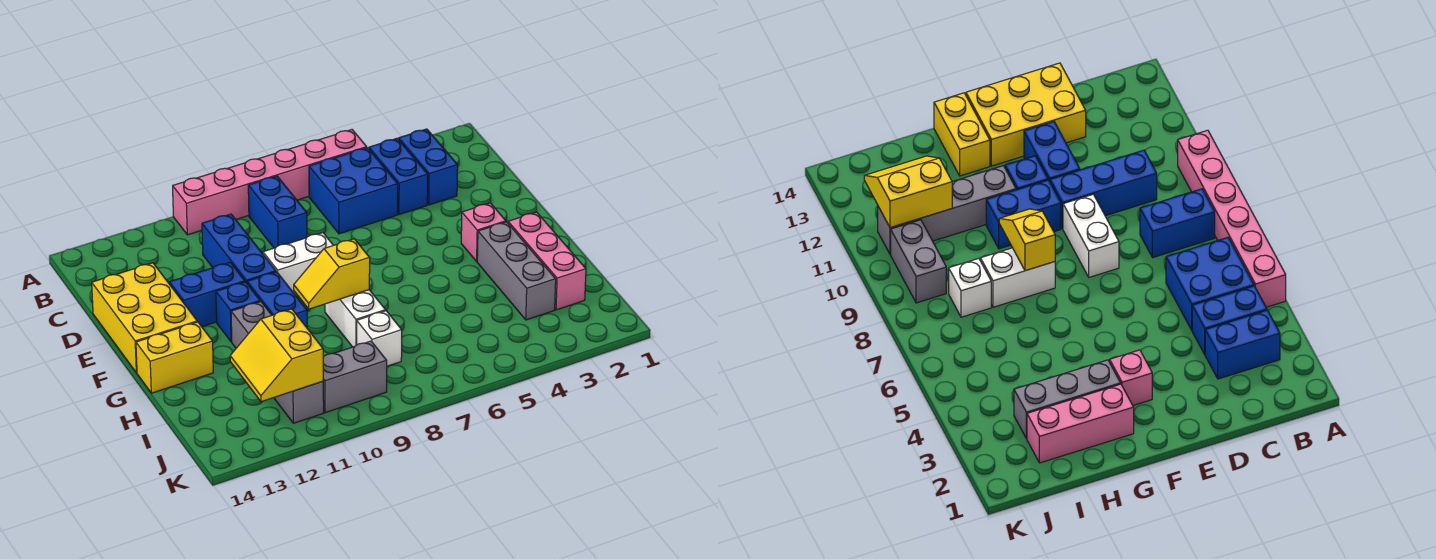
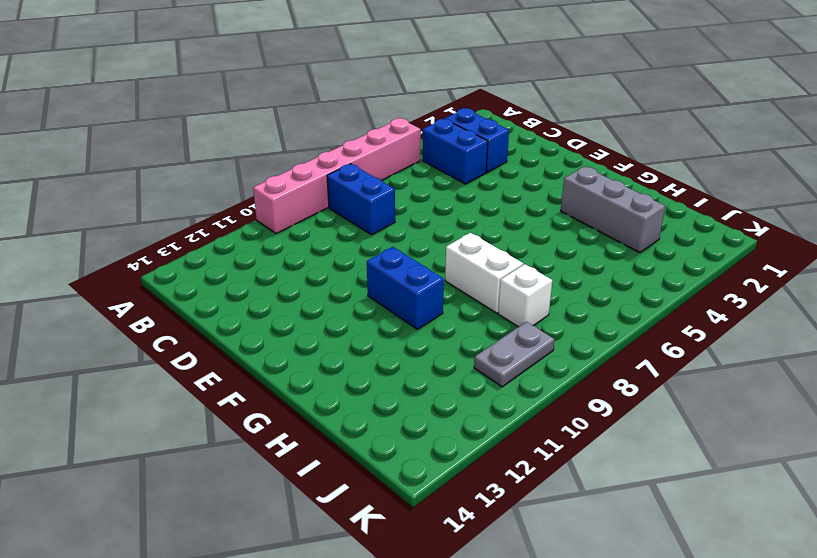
grey 1x2 plate [474,322,555,387] -> grey 1x2 brick [323,341,387,413]
none -> blue 2x2 brick [309,148,398,234]
none -> blue 1x3 brick [202,214,276,283]
none -> yellow 2x3 brick [92,263,197,373]

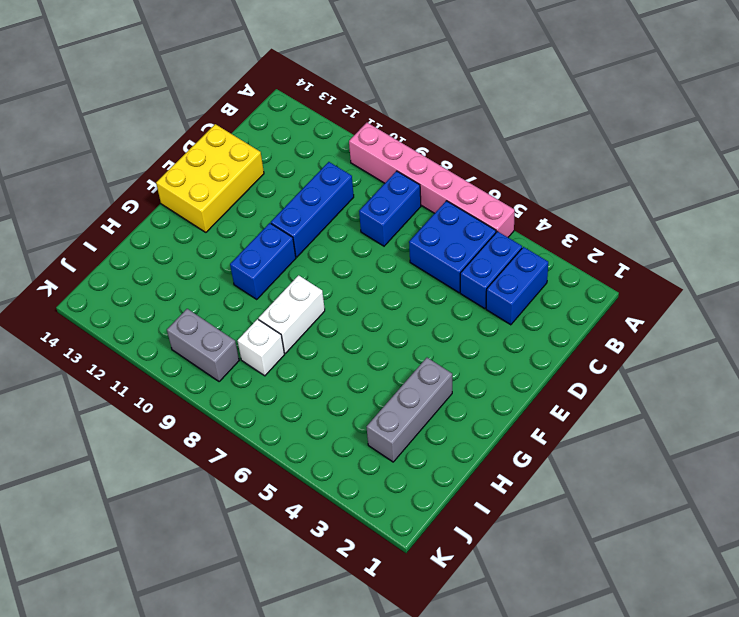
none -> white 1x2 brick [263,233,333,296]
none -> blue 1x2 brick [169,262,245,327]
none -> pink 1x1 brick [461,203,506,261]

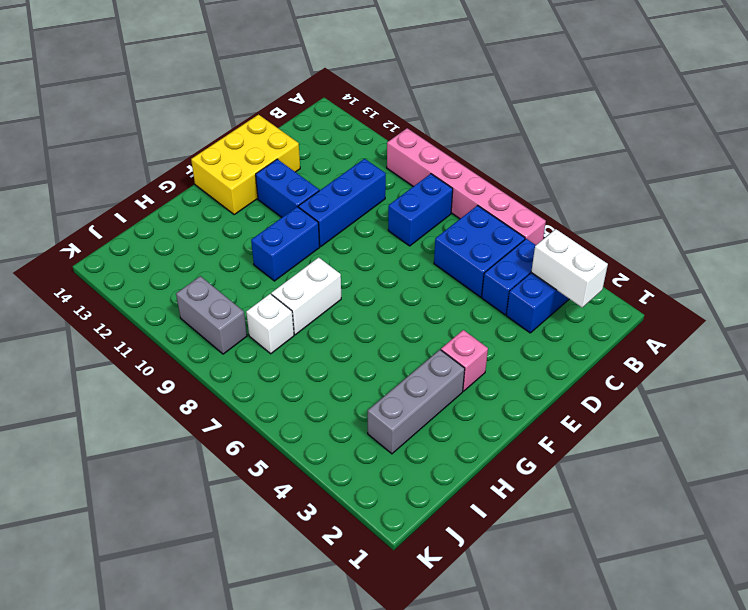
white 1x2 brick [531,229,608,307] -> white 1x2 brick moved to [263,233,333,296]
none -> blue 1x1 brick [216,282,260,342]
none -> pink 1x3 brick [508,212,586,310]
none -> grey 1x4 brick [231,302,324,423]

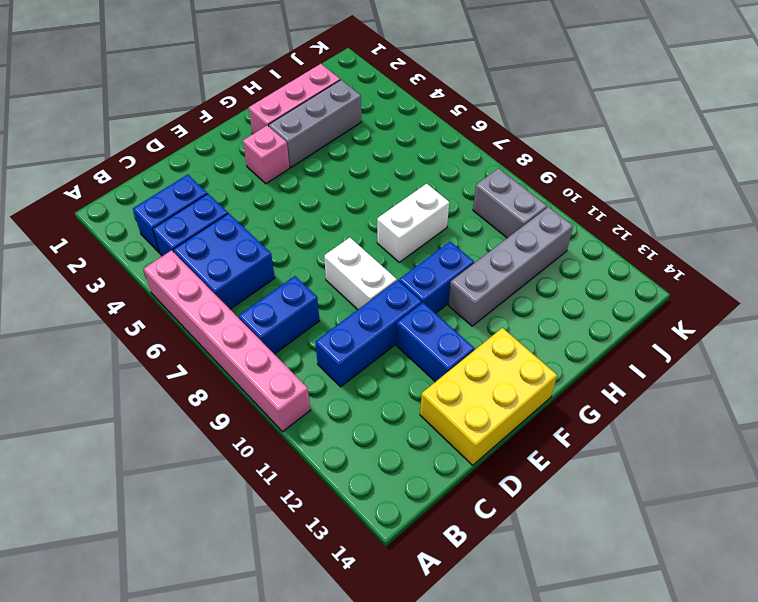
none -> blue 1x1 brick [216,282,260,342]
none -> yellow 1x2 brick [136,322,213,393]
none -> white 1x1 brick [357,311,402,366]

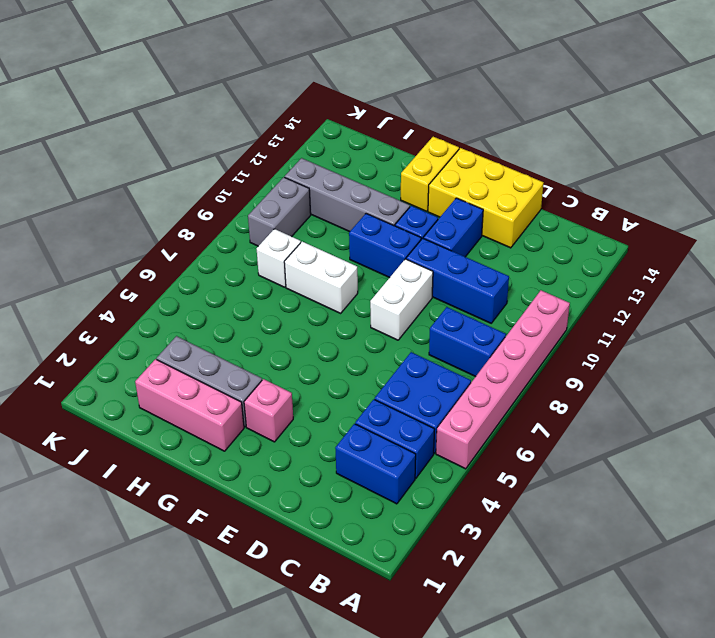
none -> yellow 1x2 slope [294,239,370,309]
none -> yellow 2x2 slope [230,309,323,402]

